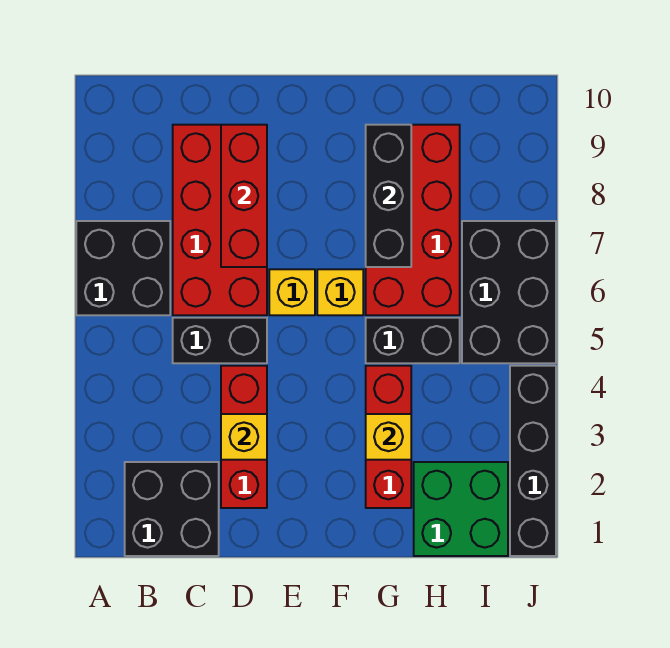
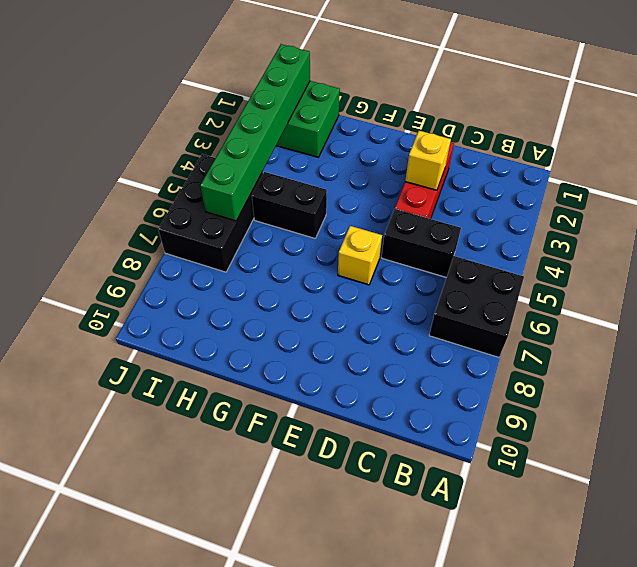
green 1x6 brick [200,44,310,221] -> none
none -> black 2x2 brick [125,462,219,556]
none -> red 2x4 brick [173,125,267,315]
none -> yellow 1x1 brick [317,269,363,315]

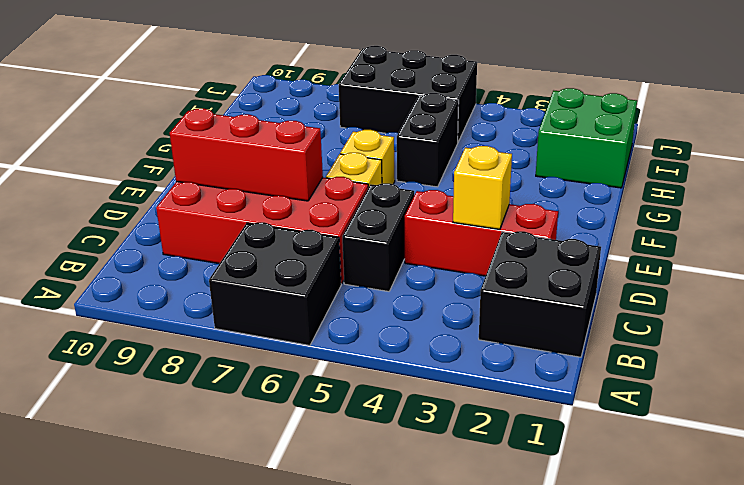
none -> red 1x3 brick [366,366,411,508]
none -> red 2x4 brick [366,125,460,315]
none -> black 1x4 brick [510,366,556,556]

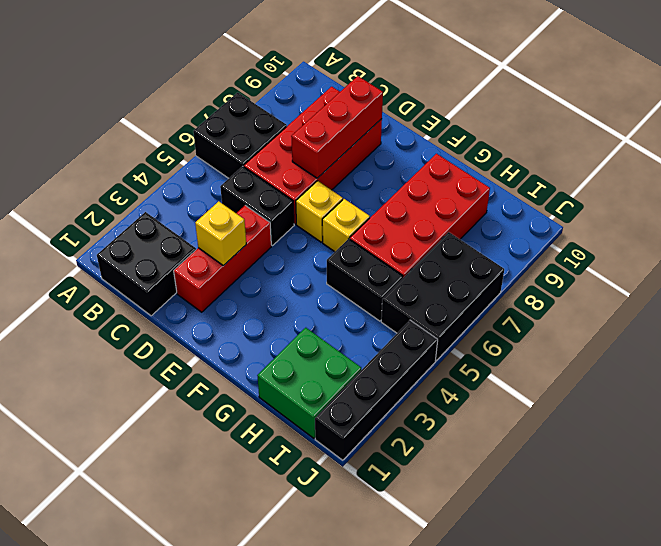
none -> red 1x3 brick [366,366,411,508]
none -> yellow 1x1 brick [366,414,411,460]
none -> black 1x3 brick [366,125,411,267]

